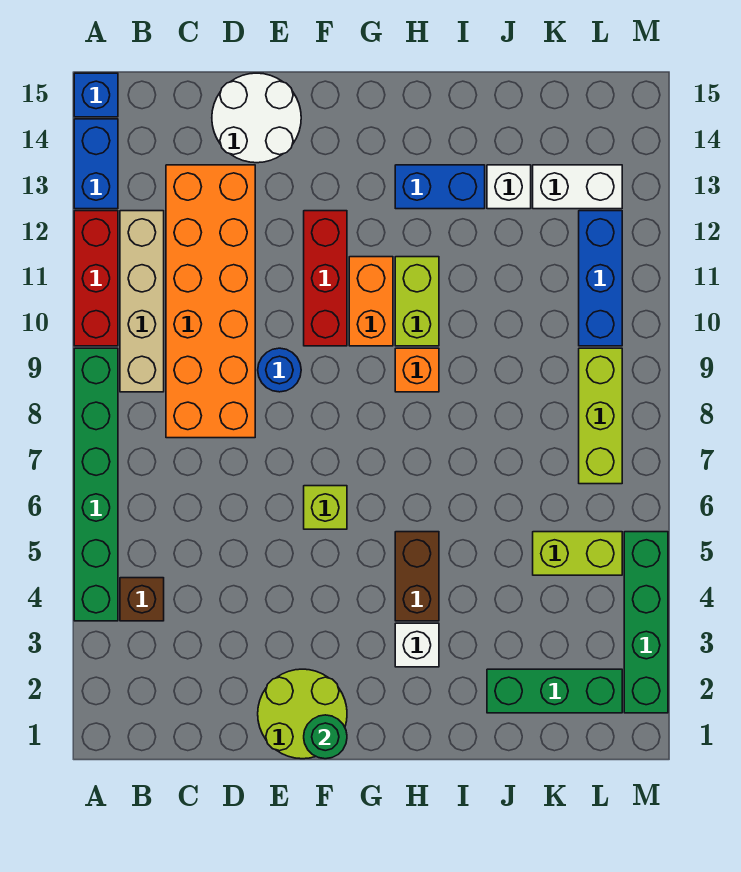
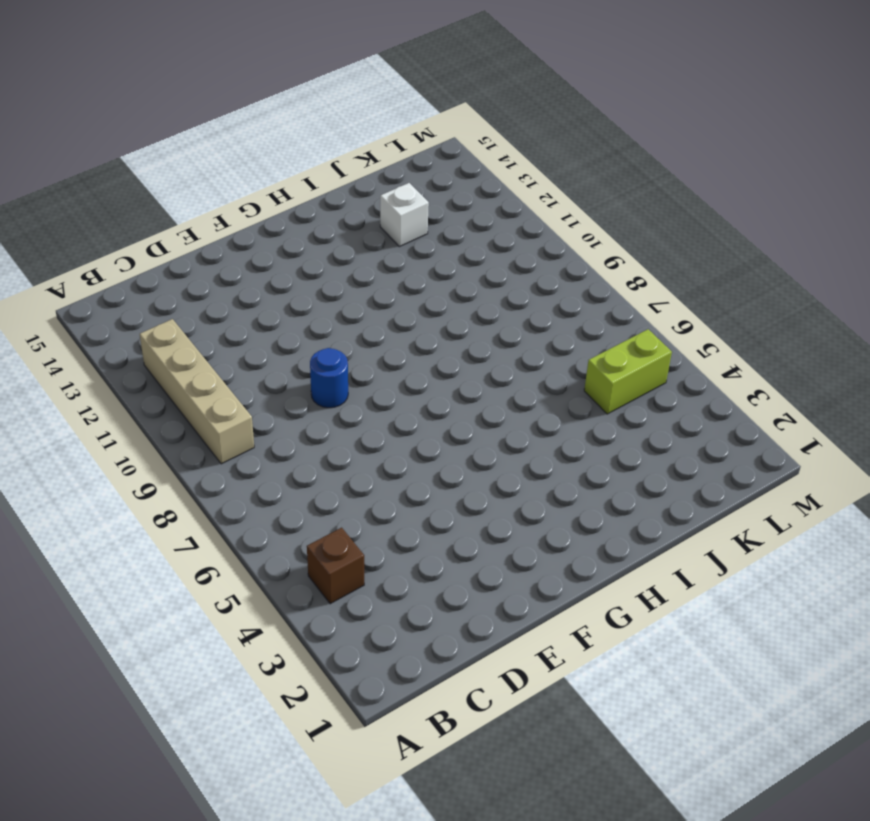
none -> green 1x6 brick [74,348,118,621]
none -> red 1x3 brick [74,211,118,346]
none -> blue 1x2 brick [74,119,118,209]

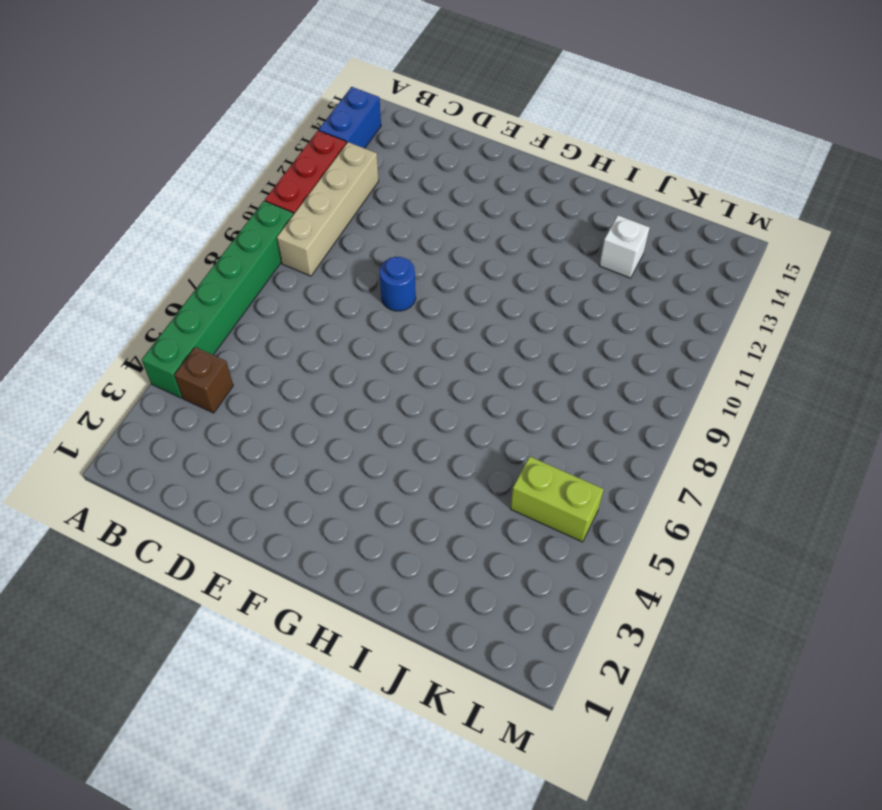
none -> blue 1x1 brick [74,73,118,117]
none -> orange 2x6 brick [166,165,255,438]
none -> white 2x2 round brick [212,73,301,163]

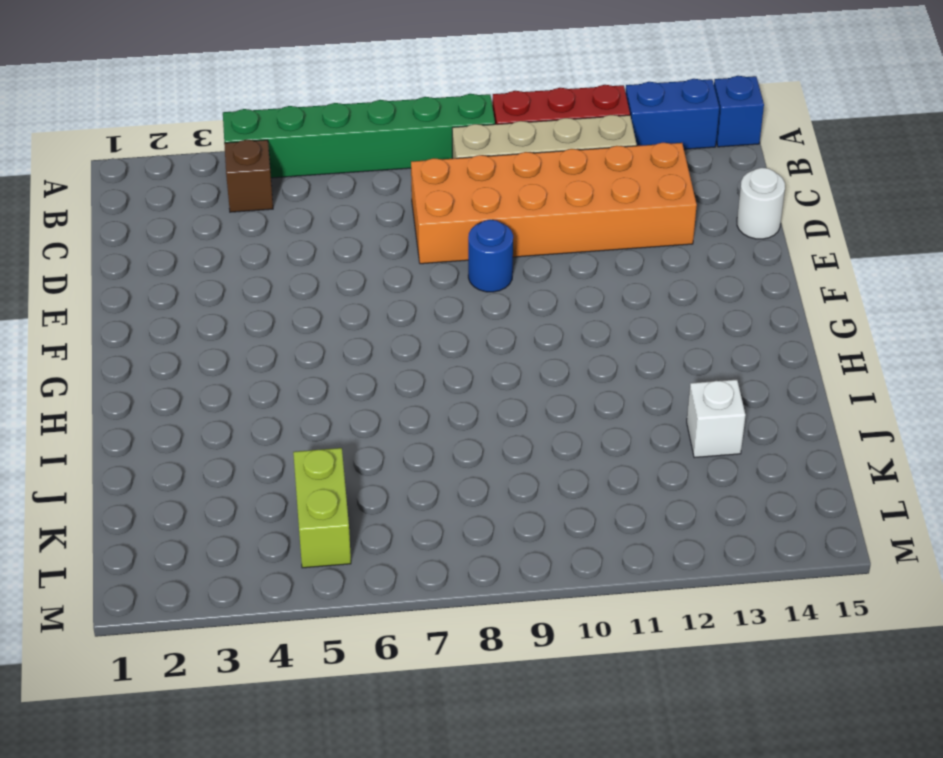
white 1x1 round brick [737,168,785,239] -> white 2x2 round brick [212,73,301,163]
none -> lime 2x2 round brick [258,669,347,759]
none -> lime 1x1 brick [304,486,347,529]
none -> red 1x3 brick [304,211,347,346]

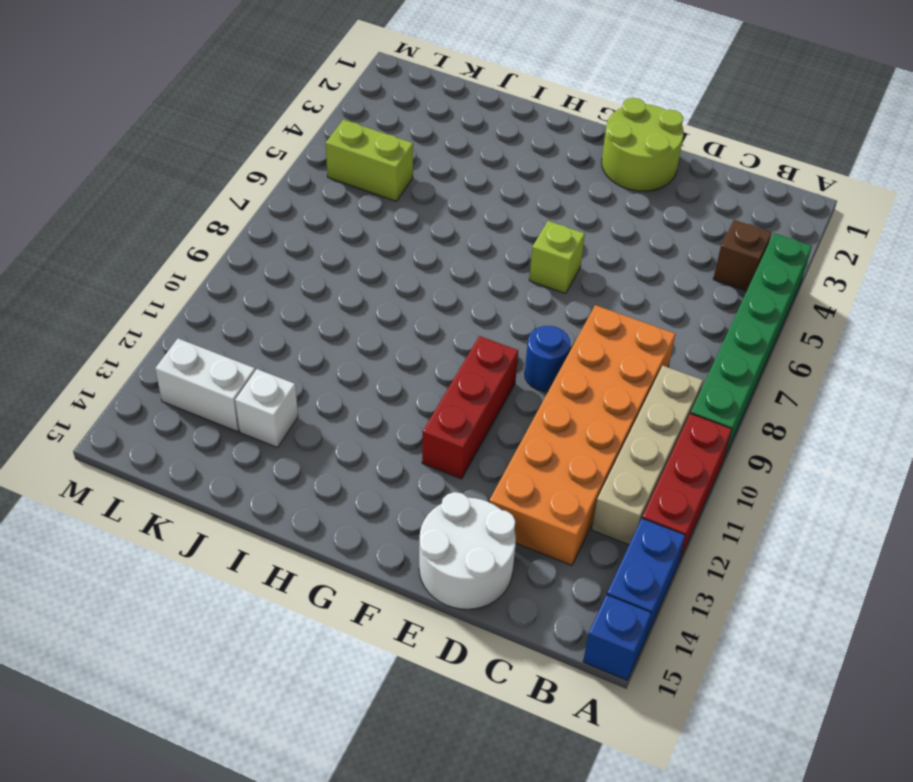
none -> orange 1x2 brick [349,257,393,346]
none -> white 1x1 brick [395,623,439,667]
none -> brown 1x2 brick [395,532,439,621]

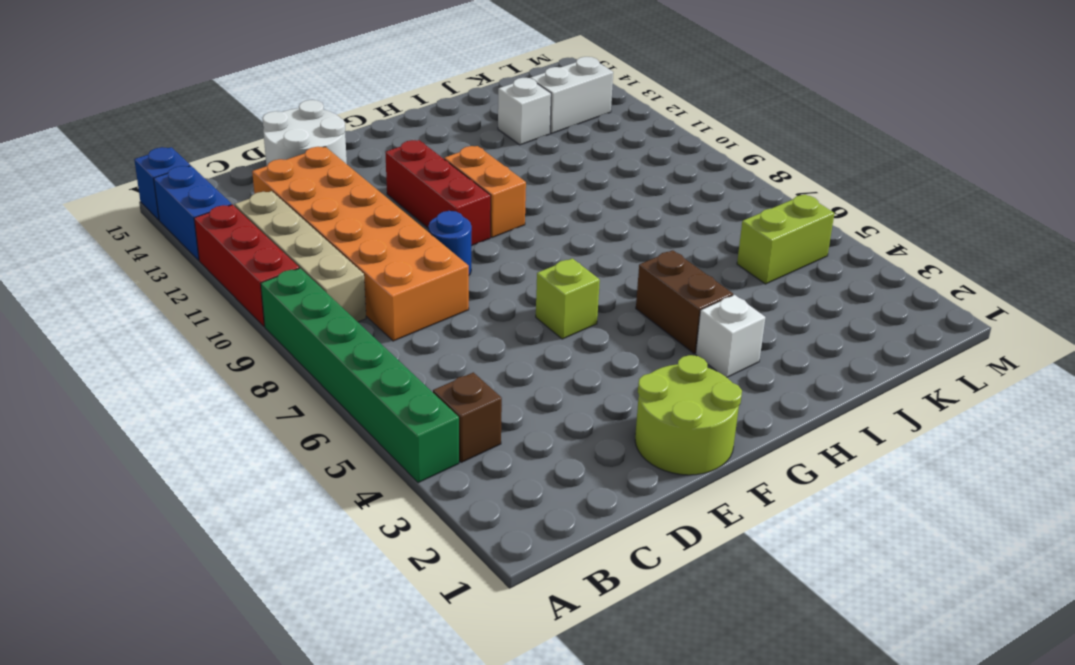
none -> orange 1x1 brick [395,348,439,392]
none -> lime 1x2 brick [395,257,439,346]
none -> blue 1x2 brick [395,165,485,209]

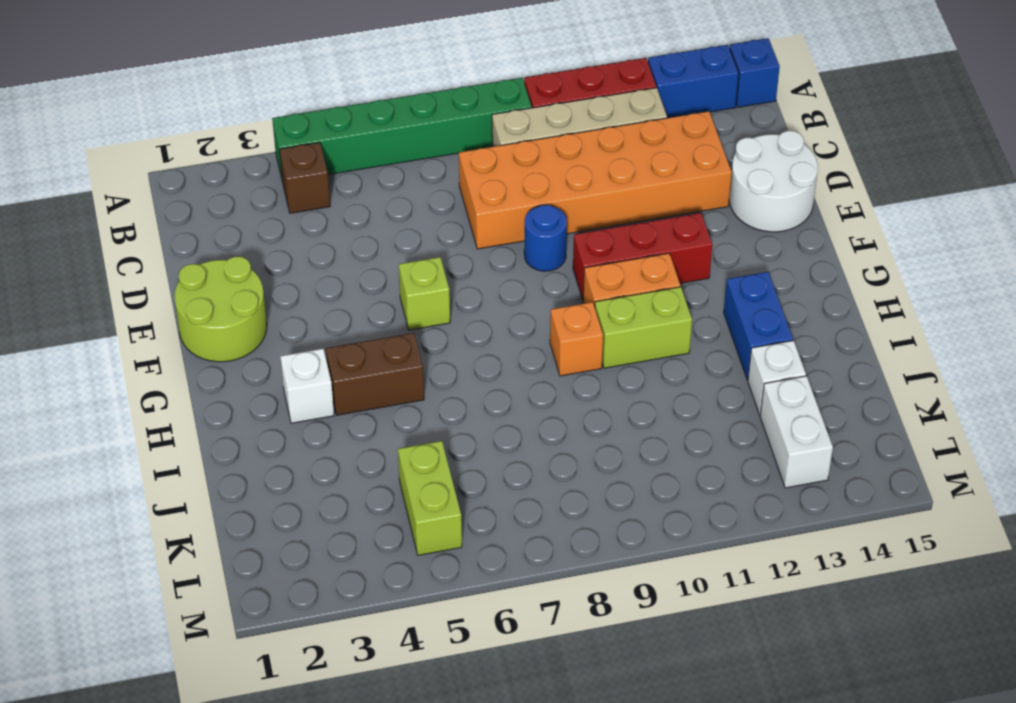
none -> green 1x3 brick [487,669,622,713]
none -> lime 1x3 brick [579,348,622,484]
none -> blue 1x3 brick [579,211,622,346]

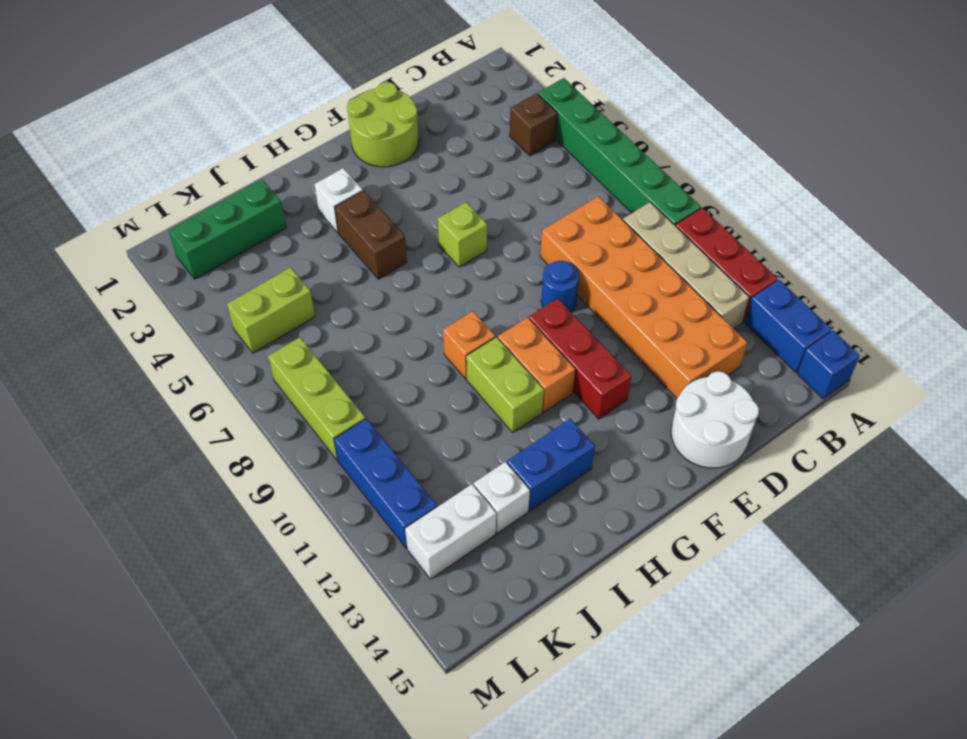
none -> green 1x4 brick [624,532,668,713]
none -> green 1x1 round brick [304,715,347,759]

